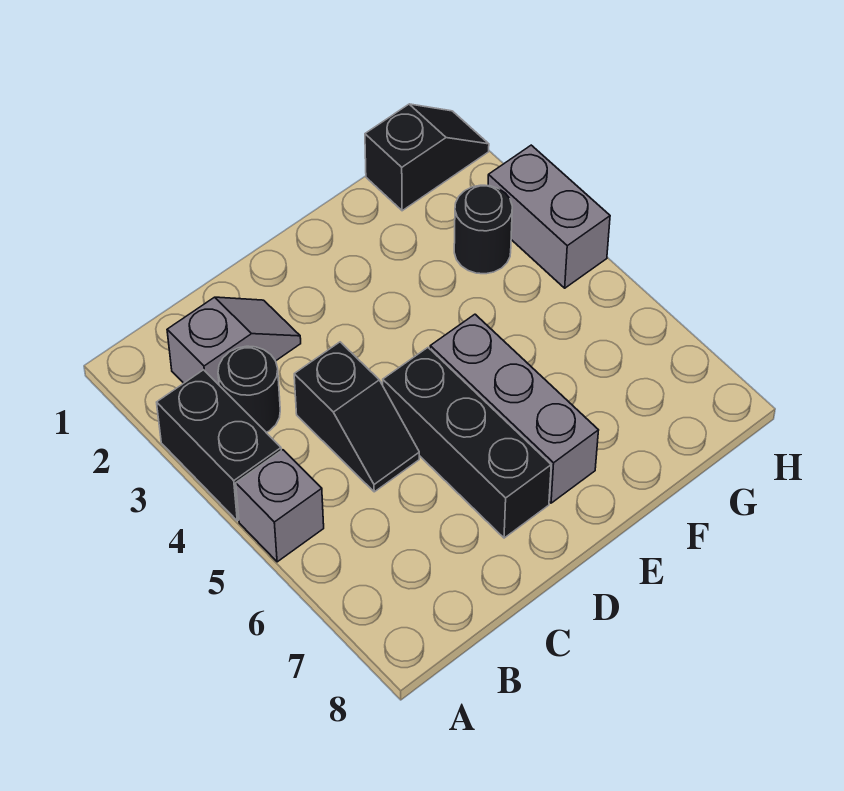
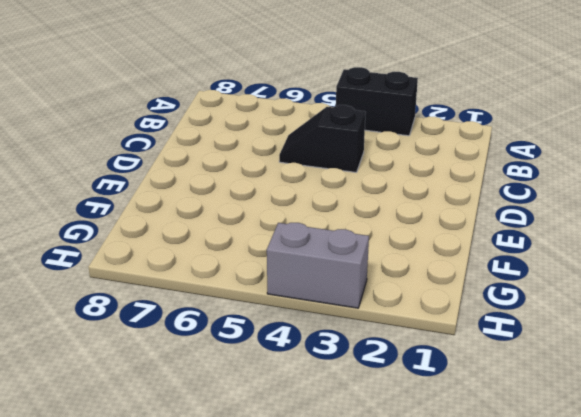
none -> grey 1x1 brick [236,450,324,562]
none -> grey 1x2 slope [167,297,301,385]

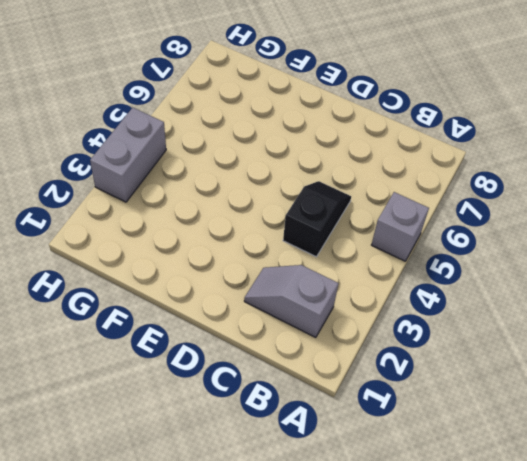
none -> black 1x2 brick [157,370,281,521]
none -> black 1x1 round brick [218,346,280,432]

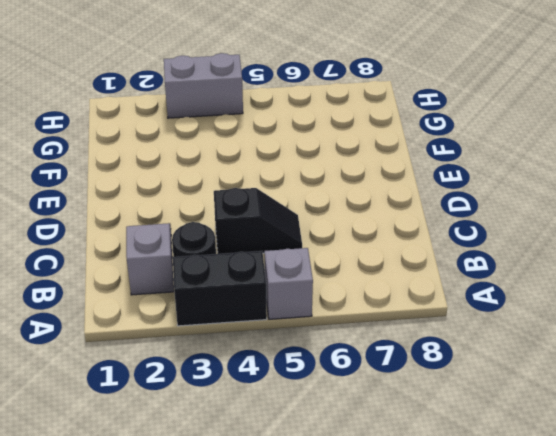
none -> black 1x3 brick [383,348,551,538]
none -> grey 1x3 brick [430,314,599,503]

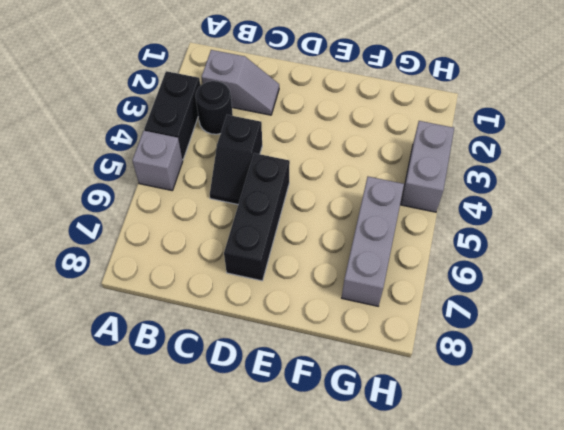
grey 1x3 brick [342,177,404,306] -> grey 1x3 brick moved to [430,314,599,503]
none -> black 1x2 slope [365,104,489,211]
none -> black 1x1 round brick [454,185,512,274]

